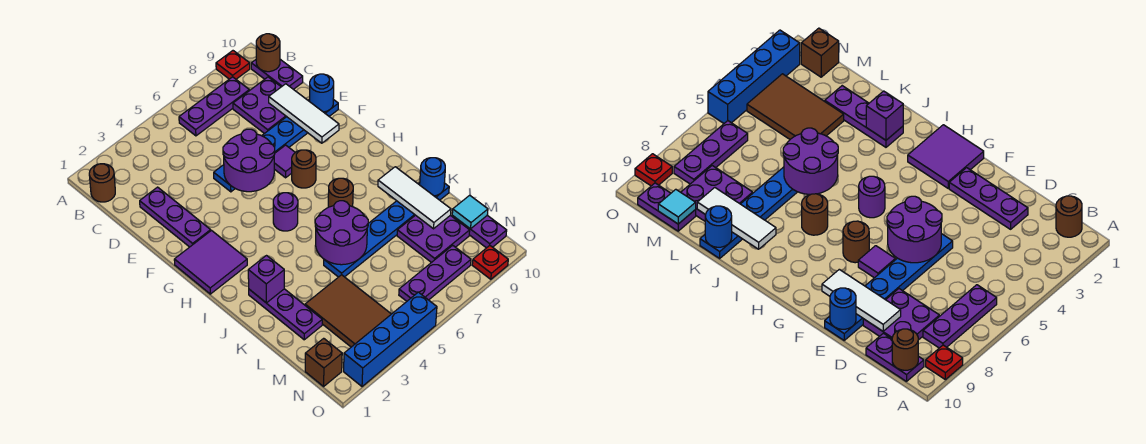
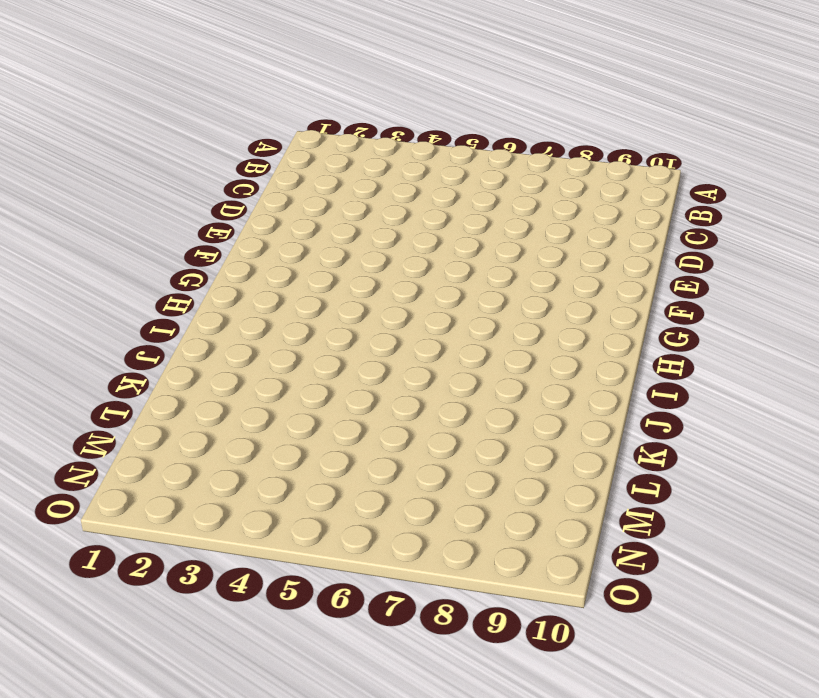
none -> red 1x1 plate [216,51,250,79]
none -> brown 1x1 round brick [89,164,115,202]
none -> purple 1x3 plate [179,77,249,136]
none -> purple 1x2 plate [251,59,303,90]

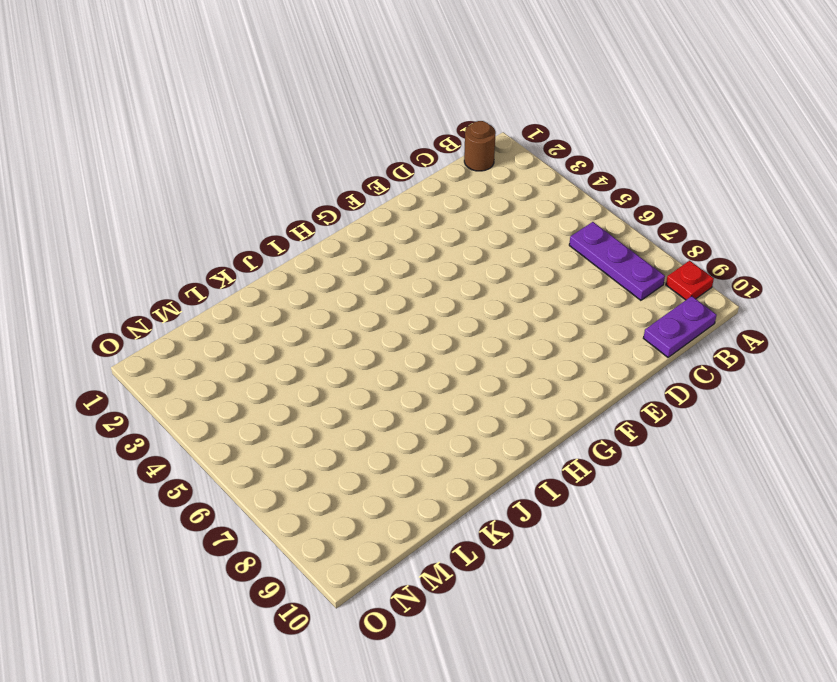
none -> purple 2x2 plate [233,77,286,134]
none -> purple 1x3 plate [140,187,211,247]
none -> blue 1x6 plate [214,99,338,192]
none -> purple 1x1 tile [274,145,295,178]

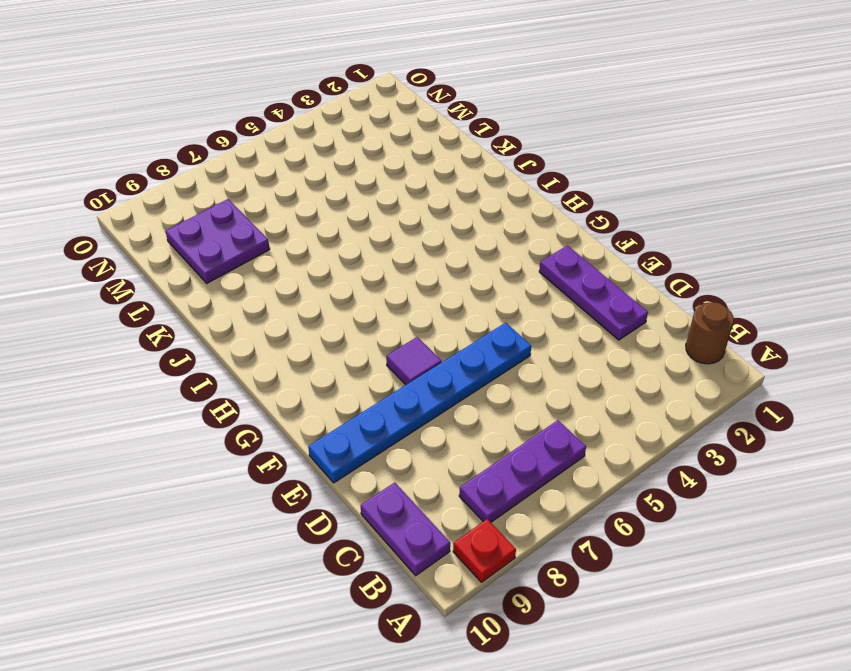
none -> purple 2x2 plate [233,77,286,134]
none -> purple 2x2 tile [174,231,247,294]
none -> brown 1x1 round brick [292,150,316,188]
none -> purple 1x1 round brick [273,193,298,231]

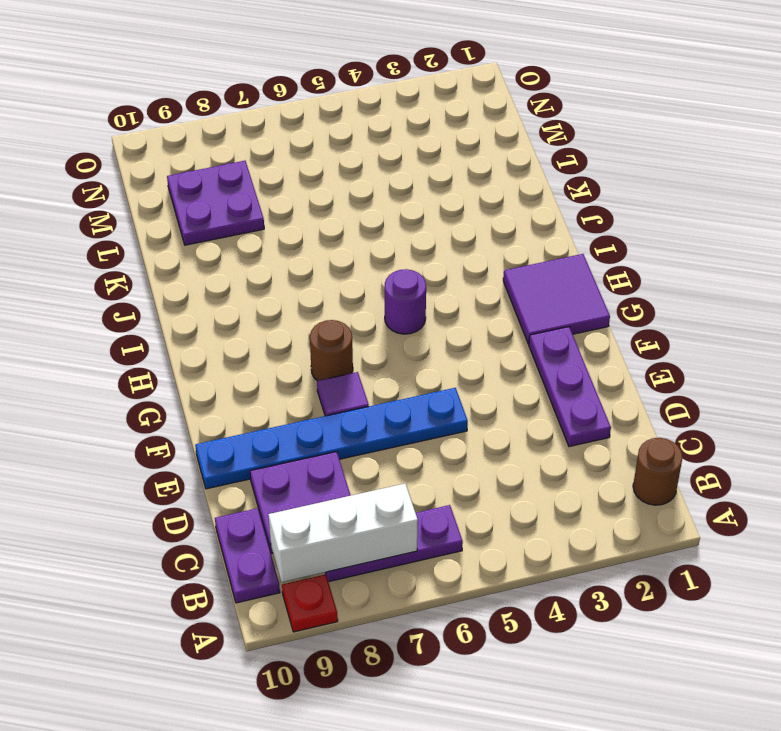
white 1x3 brick [268,484,418,582] -> none
none -> brown 1x1 round brick [328,178,353,207]
none -> purple 1x3 plate [249,289,322,340]
none -> blue 1x6 plate [324,183,449,277]
none -> brown 2x3 tile [305,275,391,347]

